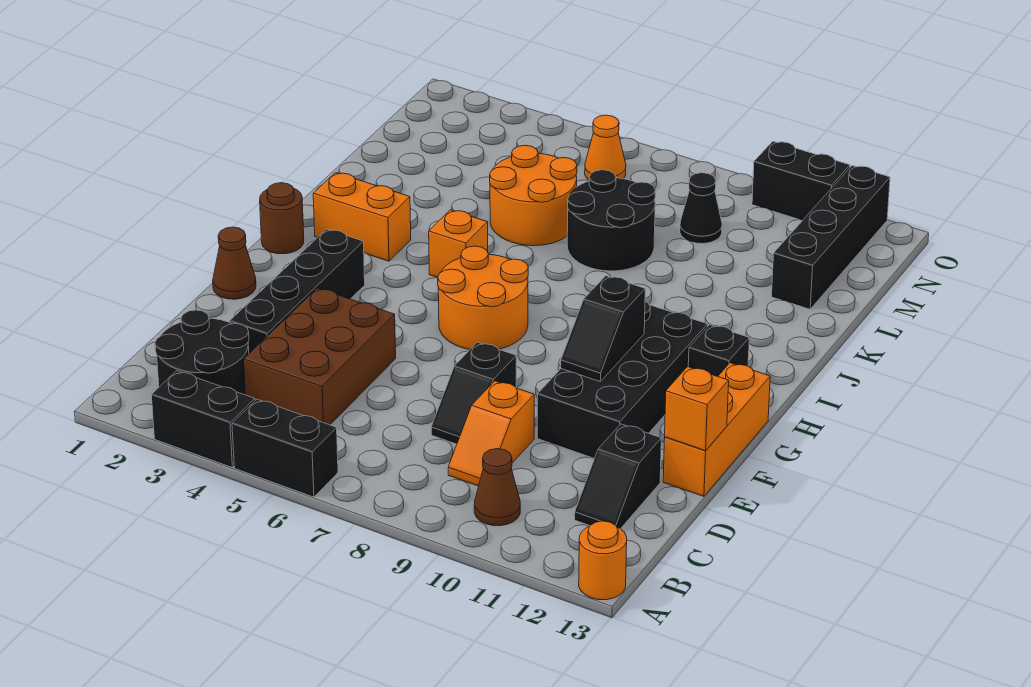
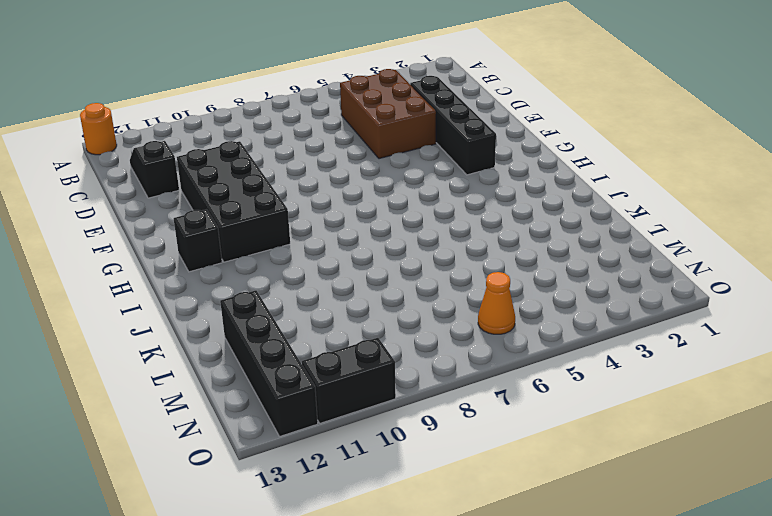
none -> black 1x2 brick [151,371,255,467]
none -> black 1x2 brick [232,399,338,497]
none -> black 2x2 round brick [155,310,249,395]

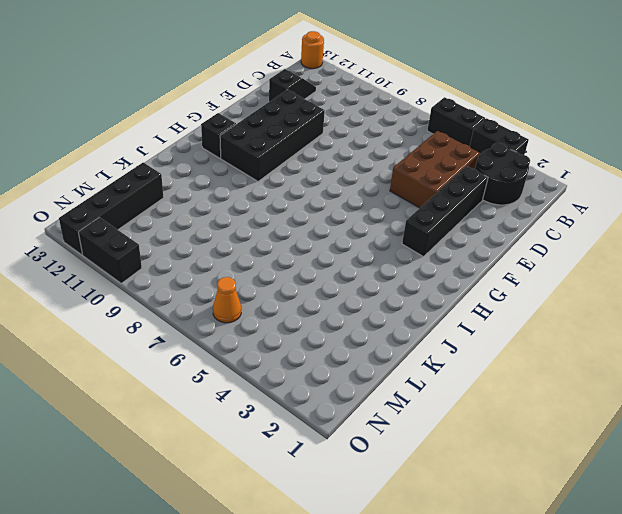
none -> brown 1x1 cone [474,449,520,526]
none -> orange 1x2 slope [448,381,534,486]
none -> black 1x2 slope [431,342,516,444]

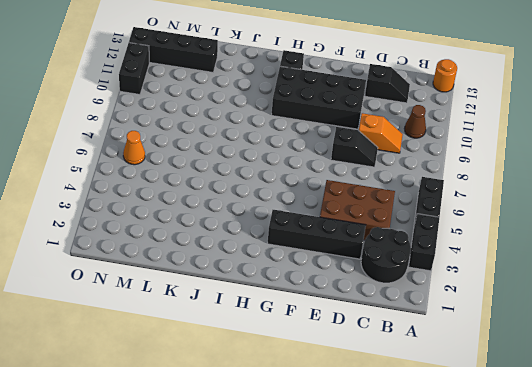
none -> orange 1x3 brick [663,363,770,496]
none -> brown 1x1 cone [213,227,256,299]
none -> orange 2x2 round brick [438,246,528,350]

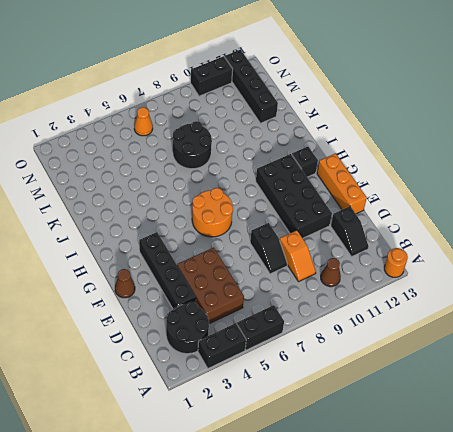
none -> brown 1x1 round brick [260,183,304,254]
none -> orange 1x2 brick [313,173,411,261]
none -> orange 1x1 brick [429,210,488,277]

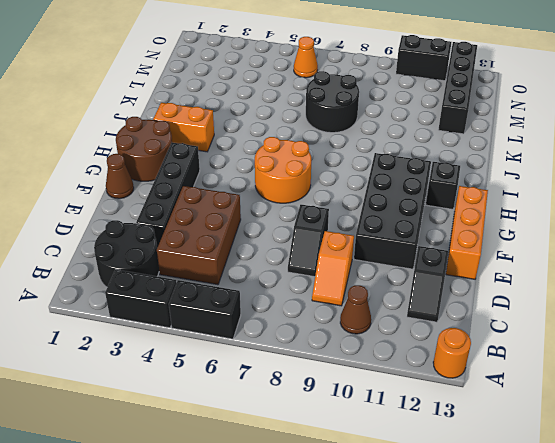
brown 2x2 round brick [116,117,172,181] -> brown 1x1 round brick [260,183,304,254]
none -> orange 1x1 brick [429,210,488,277]
none -> orange 2x2 round brick [490,145,577,246]
none -> black 1x1 cone [680,173,722,244]

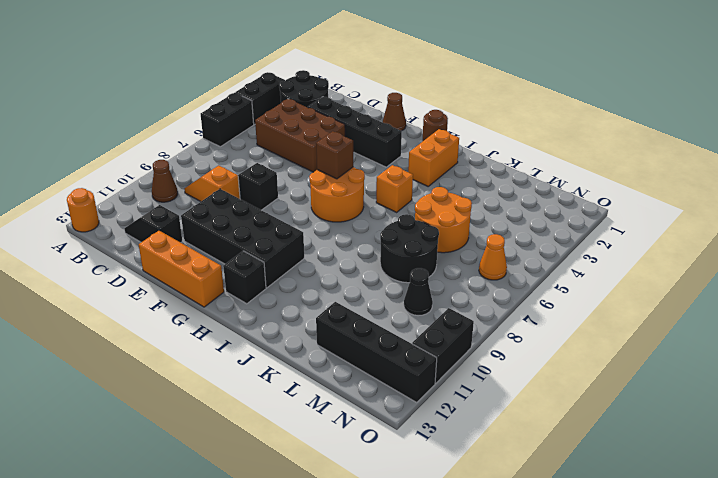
brown 1x1 brick [316,131,353,179] -> none
none -> orange 1x1 brick [665,367,729,451]
none -> black 1x2 slope [561,276,645,381]

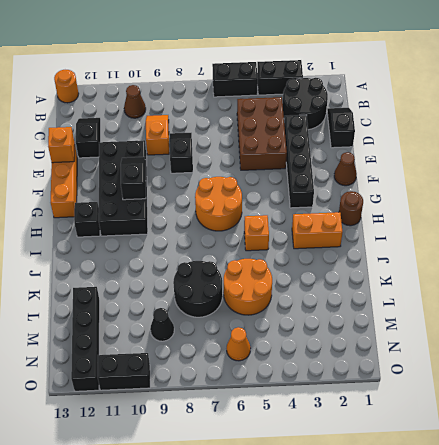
black 1x2 slope [327,108,355,148] -> none

